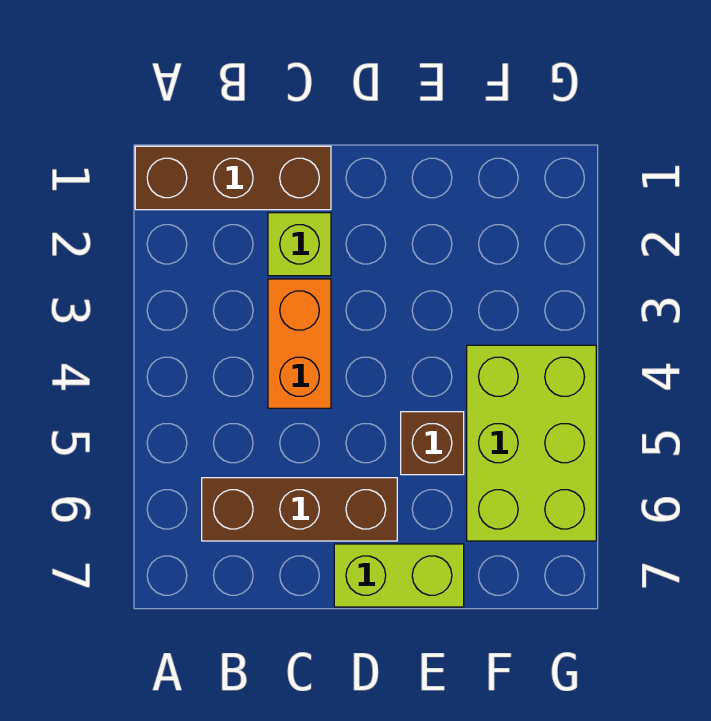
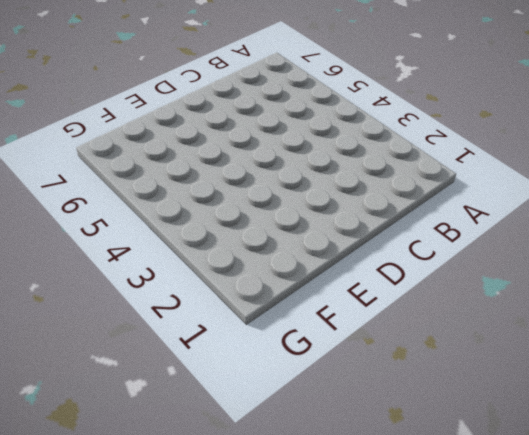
none -> brown 1x3 brick [135,146,331,210]
none -> brown 1x3 brick [202,478,397,541]

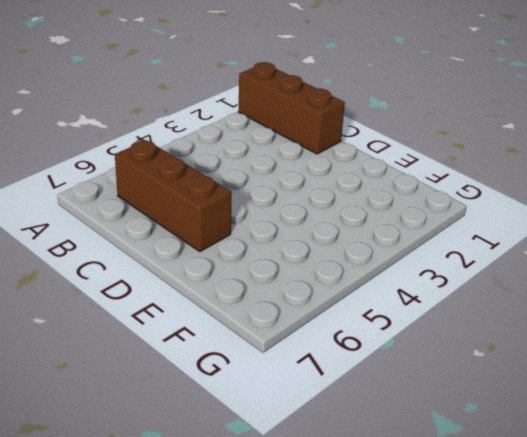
none -> lime 1x1 brick [268,213,331,276]
none -> orange 1x2 brick [268,279,331,408]

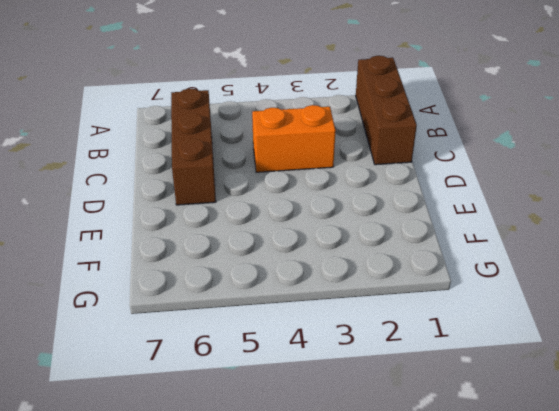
none -> lime 1x1 brick [268,213,331,276]
none -> lime 1x2 brick [334,544,464,607]

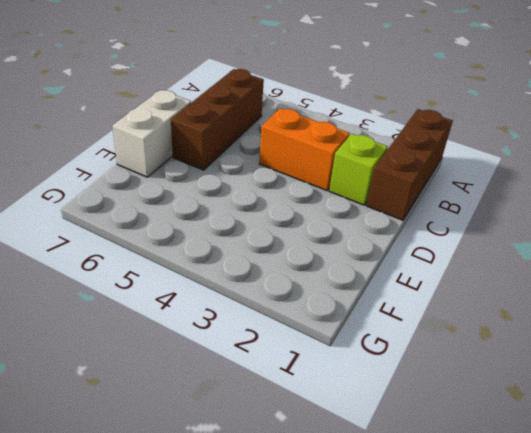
white 1x2 brick [112,90,191,177] -> lime 1x2 brick [334,544,464,607]
none -> brown 1x1 brick [401,412,464,475]
none -> lime 2x3 brick [467,345,596,541]

